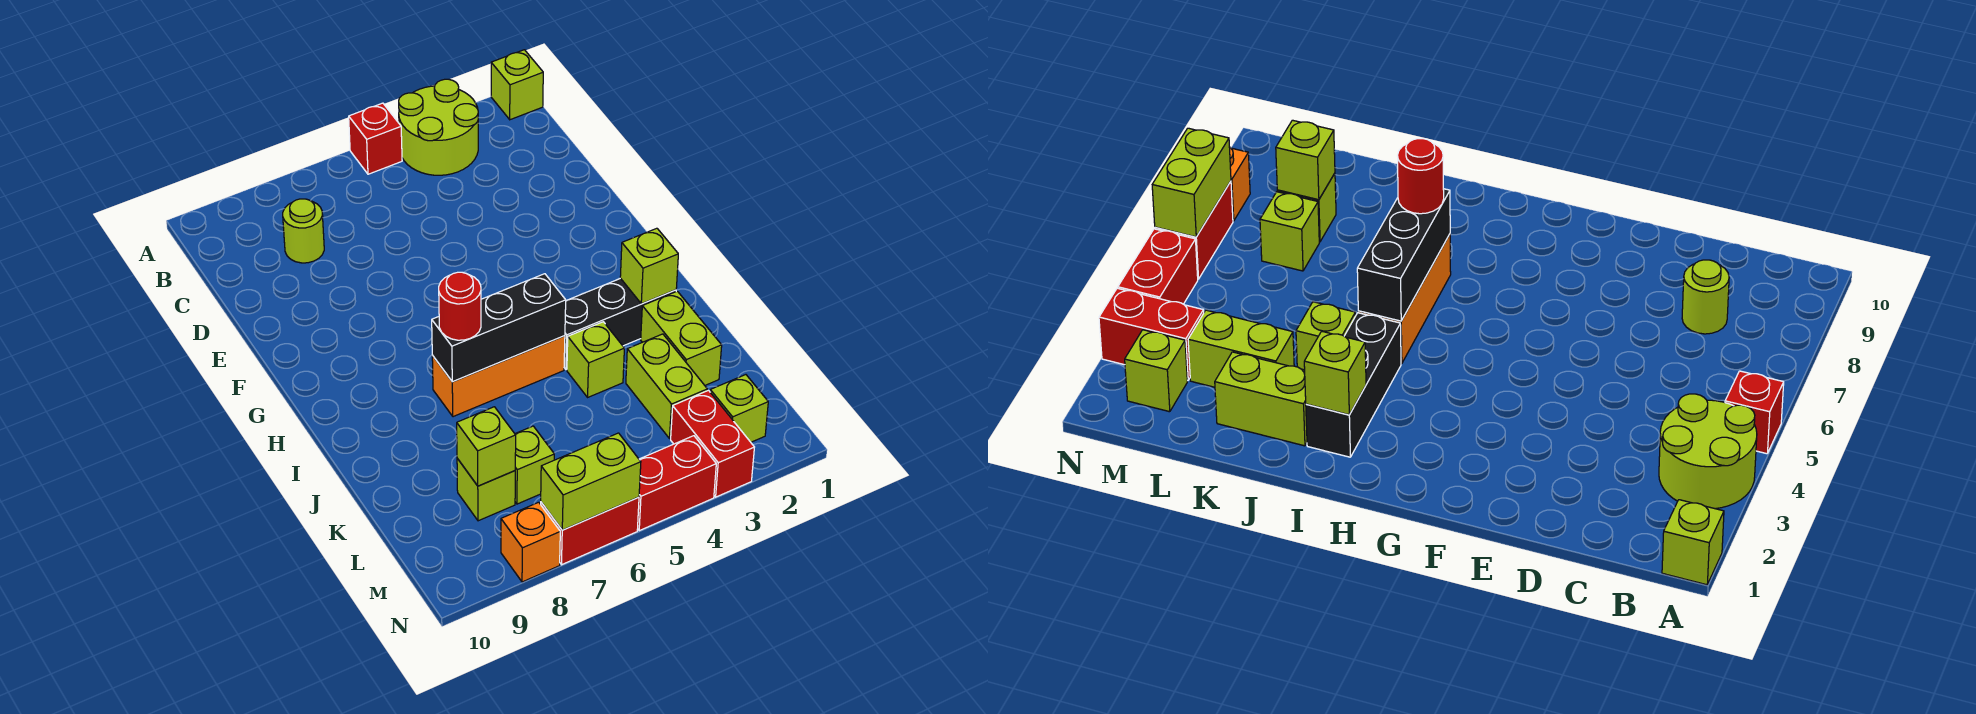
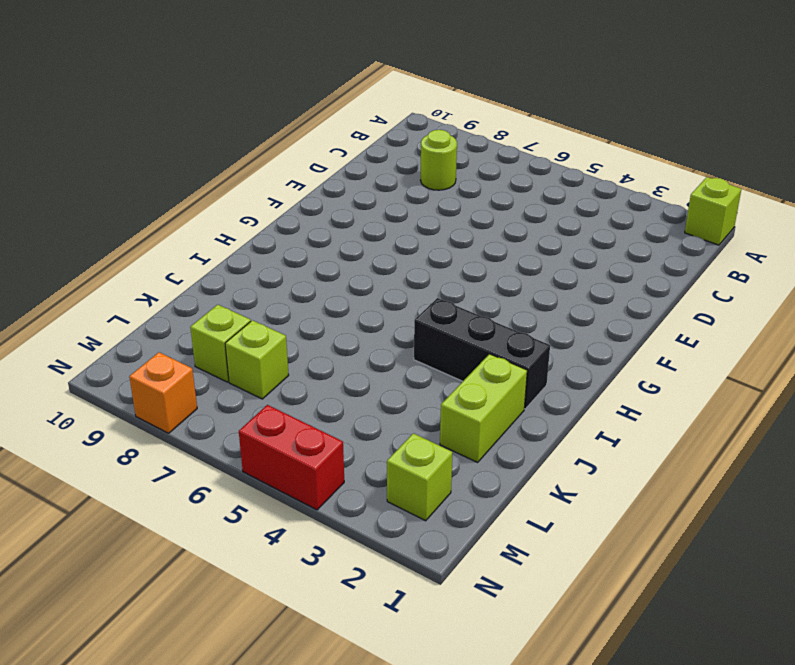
none -> lime 2x2 round brick [399,79,478,175]
none -> red 1x1 brick [349,103,402,174]
none -> orange 1x3 brick [432,336,565,417]

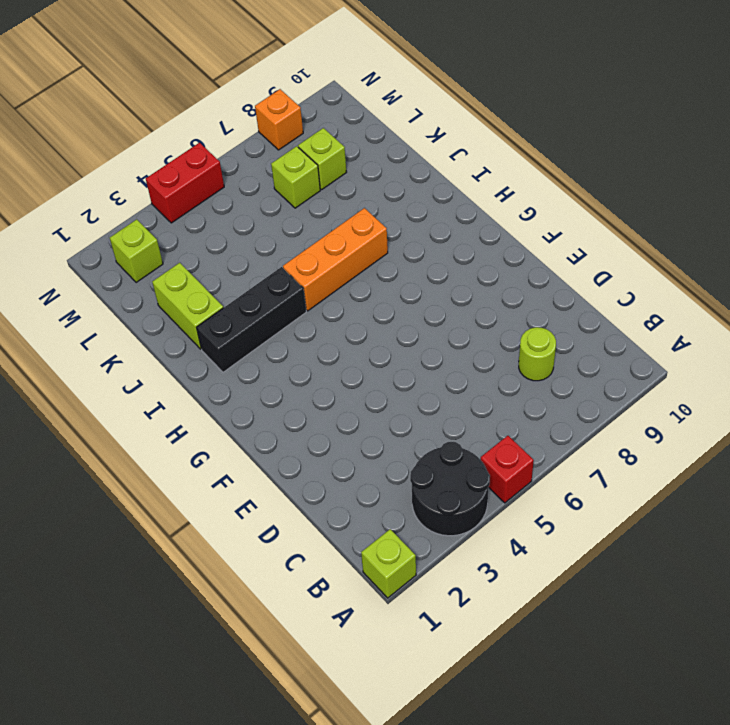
black 2x2 round brick [410,442,490,536] -> lime 2x2 round brick [399,79,478,175]
none -> lime 1x1 brick [567,322,624,397]
none -> lime 1x2 brick [626,334,707,438]
none -> red 1x2 brick [671,390,754,497]

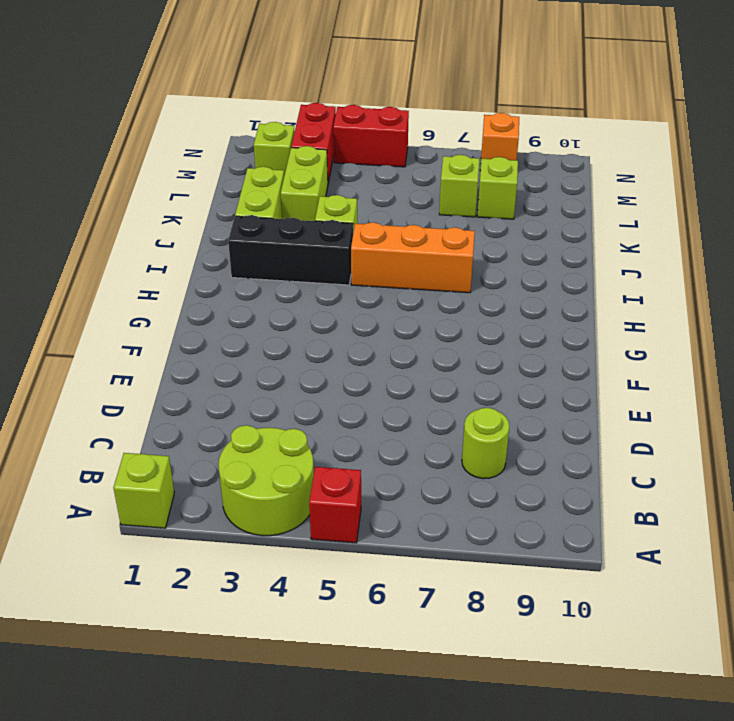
none -> red 1x2 brick [541,497,639,565]
none -> lime 1x1 brick [620,228,678,304]
none -> black 1x3 brick [432,274,566,382]

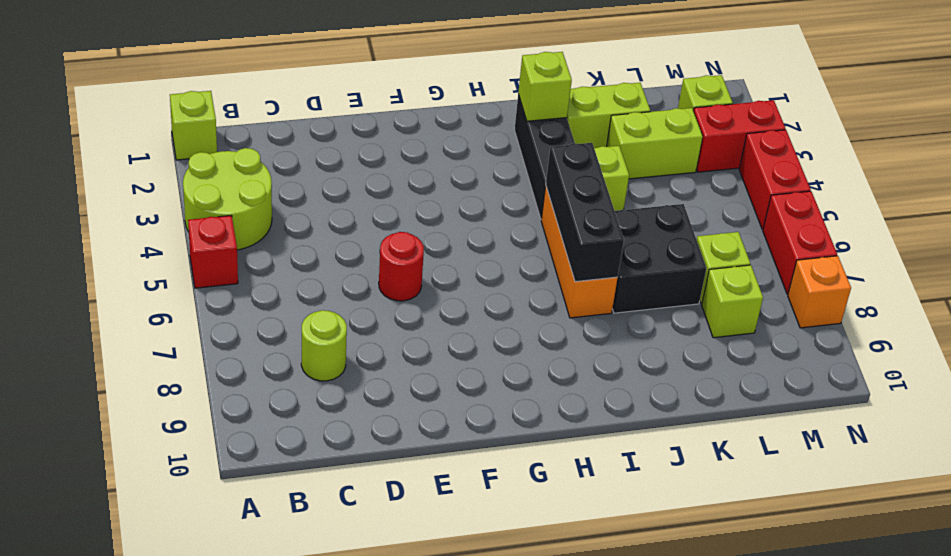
red 1x1 round brick [379,232,424,301] -> red 1x1 round brick moved to [439,272,481,340]
black 2x2 brick [613,204,706,313] -> none
none -> lime 1x1 brick [457,407,516,486]
none -> lime 1x2 brick [541,433,641,530]

